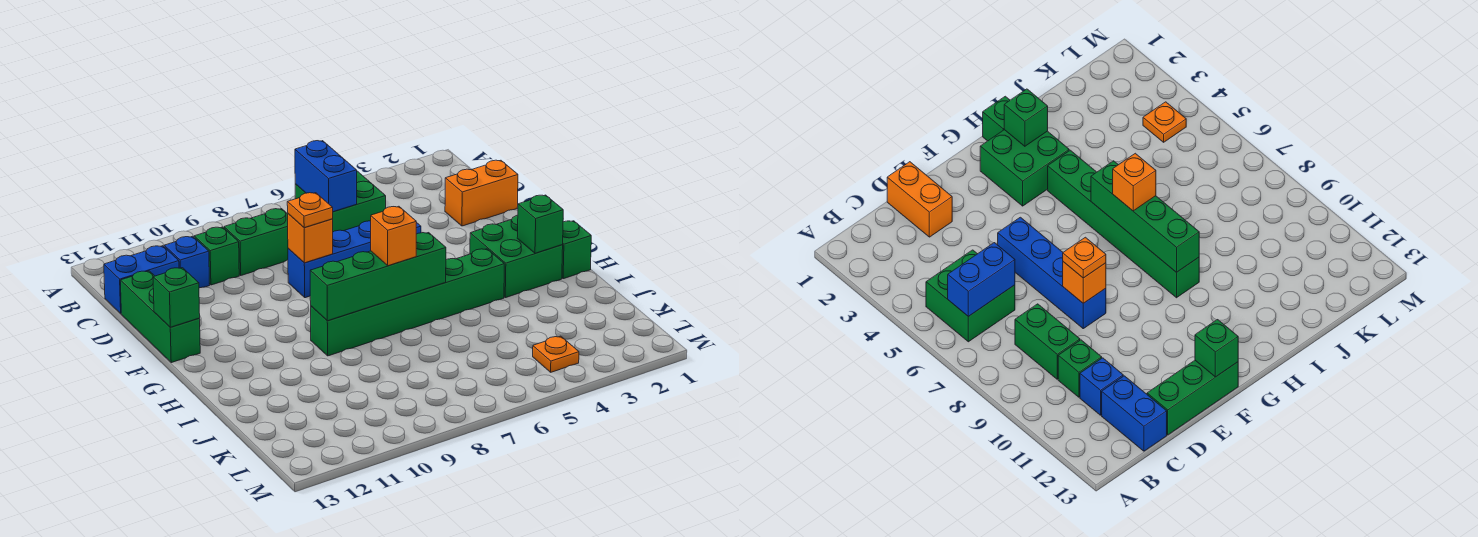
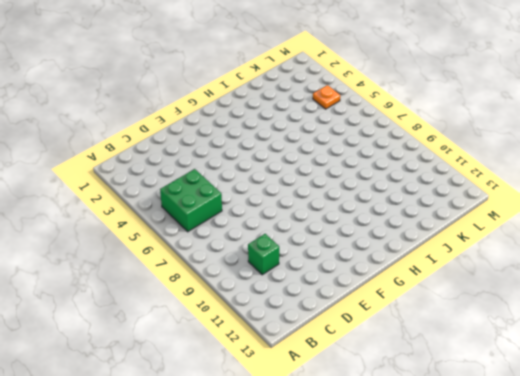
none -> green 1x2 brick [224,209,288,275]
none -> blue 1x1 brick [164,236,210,288]
none -> blue 1x2 brick [104,246,179,313]

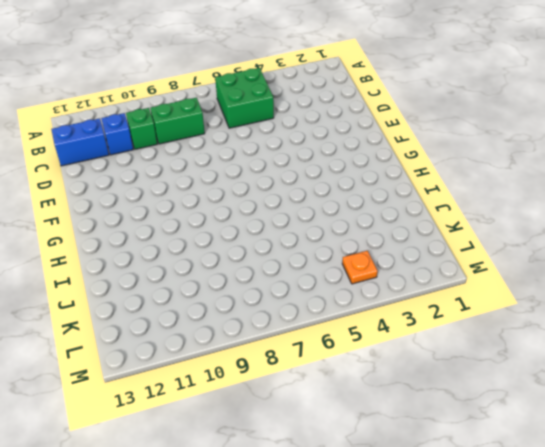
none -> orange 1x2 brick [445,160,518,226]
none -> green 1x3 brick [120,271,200,363]
none -> blue 1x4 brick [288,221,421,298]

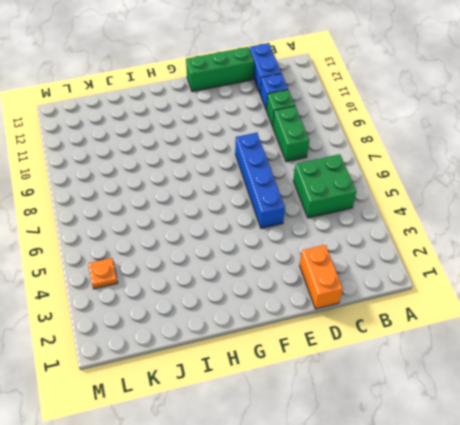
none -> green 2x2 brick [470,215,563,298]
none -> green 1x1 brick [562,221,591,279]
none -> green 1x6 brick [311,249,504,356]

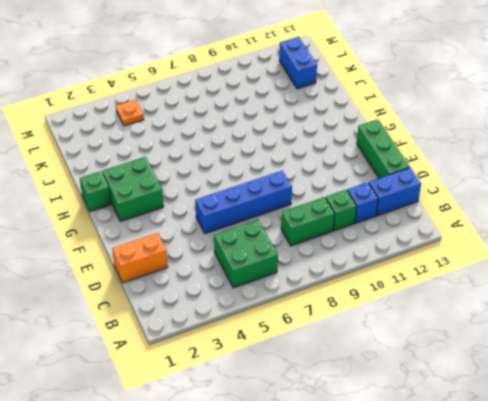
blue 1x2 brick [279,37,317,89] -> blue 1x2 brick moved to [295,141,357,212]
none -> green 1x6 brick [311,249,504,356]
none -> orange 1x1 brick [288,214,333,263]
none -> green 1x1 brick [153,268,200,327]

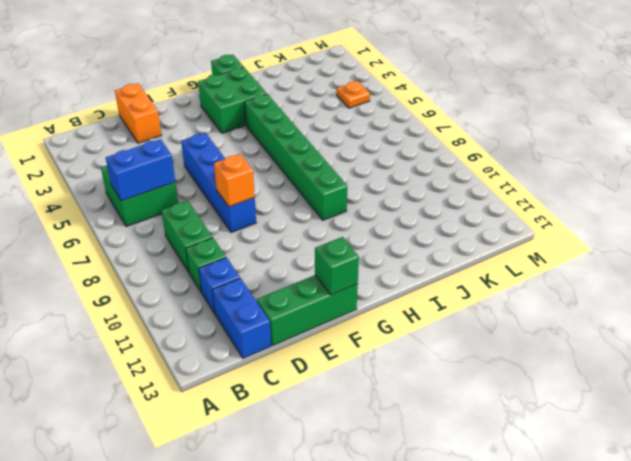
none -> green 1x1 brick [517,195,563,253]
none -> green 1x4 brick [310,233,446,321]
none -> orange 1x1 plate [287,193,333,228]

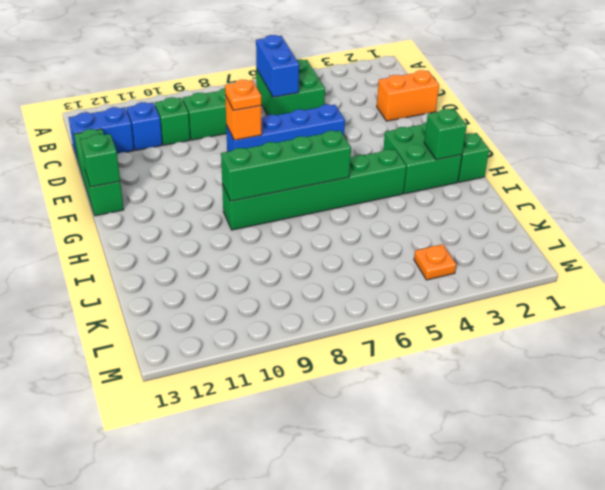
none -> orange 1x1 brick [371,206,416,266]

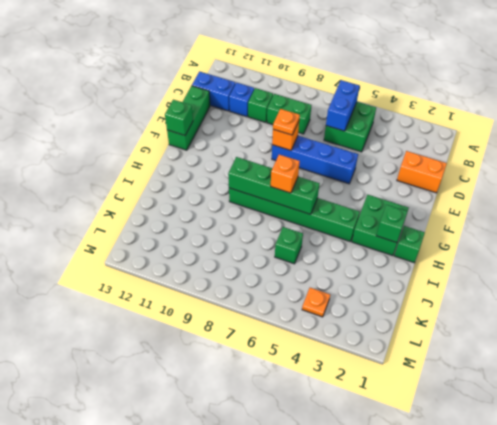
green 1x1 brick [275,227,303,264] -> none

